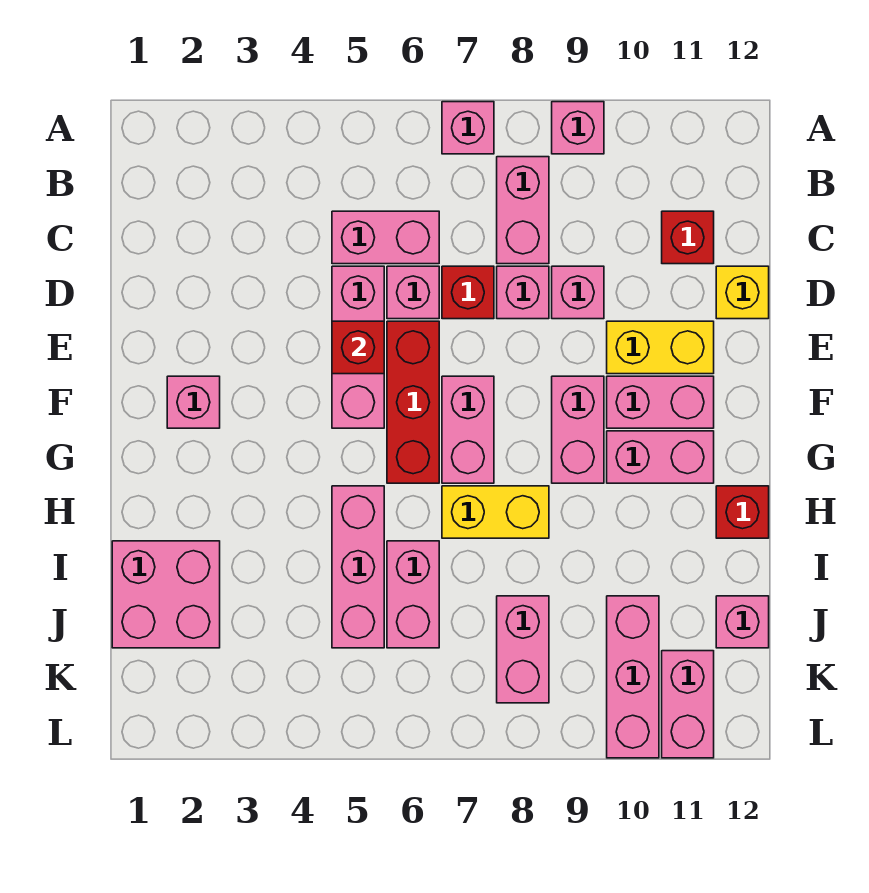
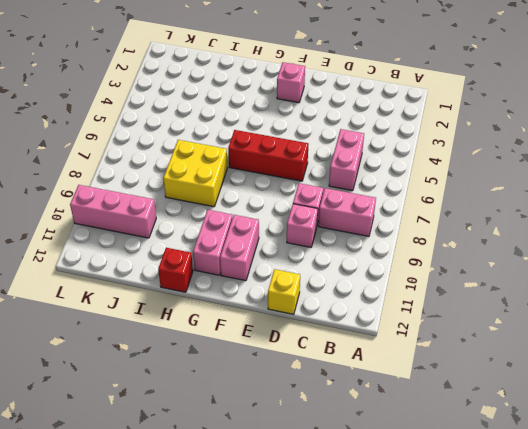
yellow 2x2 brick [163,140,227,207] -> yellow 1x2 brick [442,486,549,538]
none -> pink 1x1 brick [442,102,494,154]
none -> pink 1x1 brick [552,102,604,154]
none -> red 1x1 brick [662,211,714,264]

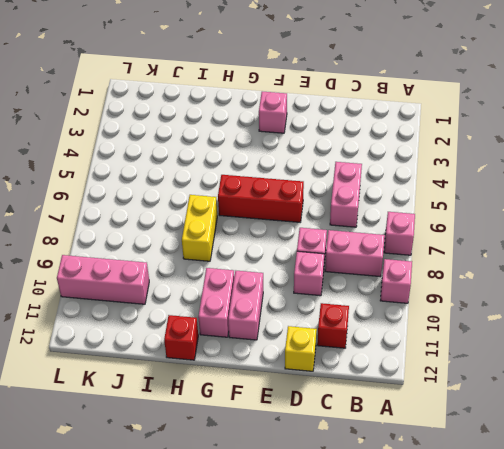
none -> pink 1x3 brick [332,266,384,428]
none -> pink 1x1 brick [387,266,439,319]
none -> red 1x1 brick [442,266,494,319]

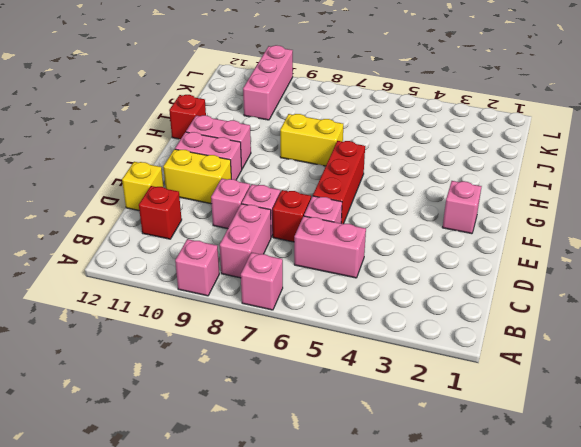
none -> pink 1x3 brick [332,266,384,428]
none -> pink 1x2 brick [442,376,494,483]
none -> pink 1x2 brick [552,376,604,483]

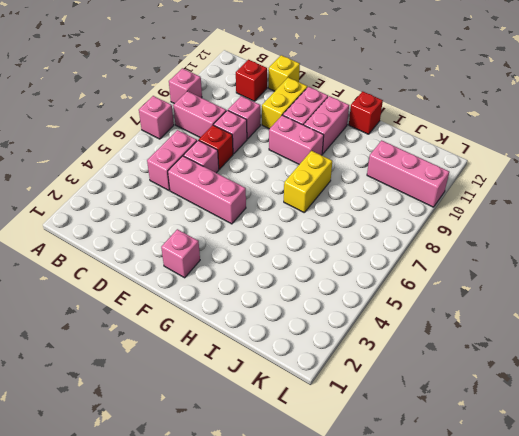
none -> red 1x3 brick [387,321,439,483]
none -> pink 1x2 brick [442,376,494,483]
none -> pink 1x3 brick [332,486,384,648]

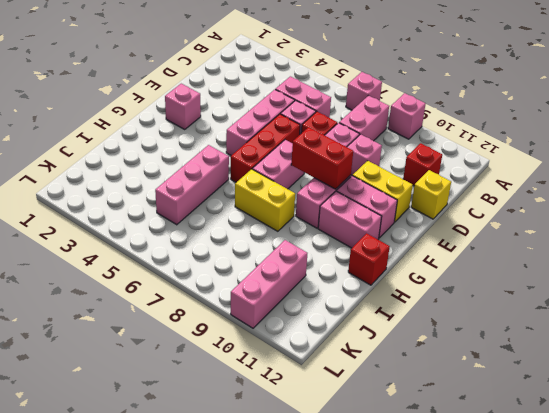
red 1x2 brick [291,127,353,189] -> none
none -> pink 2x2 brick [112,541,220,648]
none -> pink 1x2 brick [387,541,439,648]
none -> pink 1x2 brick [497,596,549,703]

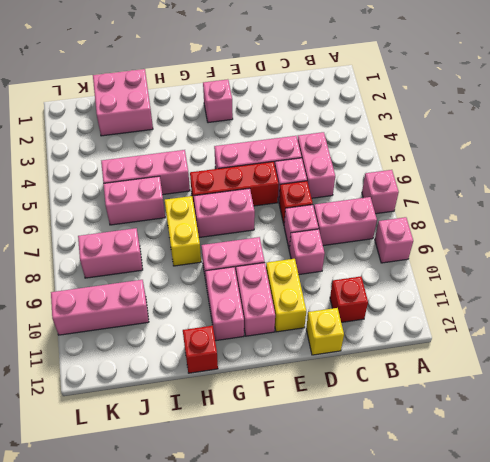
none -> pink 1x1 brick [716,596,769,648]
none -> pink 1x2 brick [662,651,714,758]
none -> red 1x1 brick [332,321,384,374]

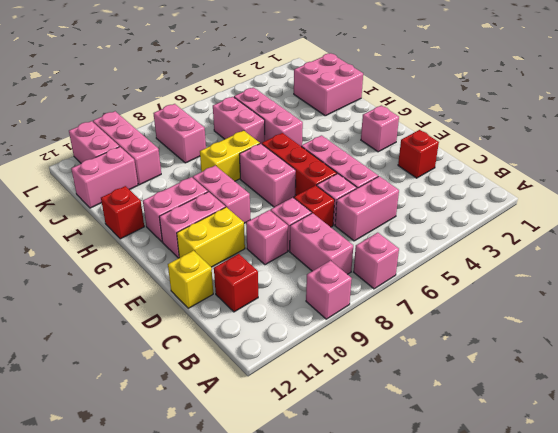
red 1x1 brick [398,130,439,178] -> red 1x1 brick moved to [332,321,384,374]
pink 1x2 brick [71,147,138,208] -> pink 1x1 brick [716,596,769,648]

